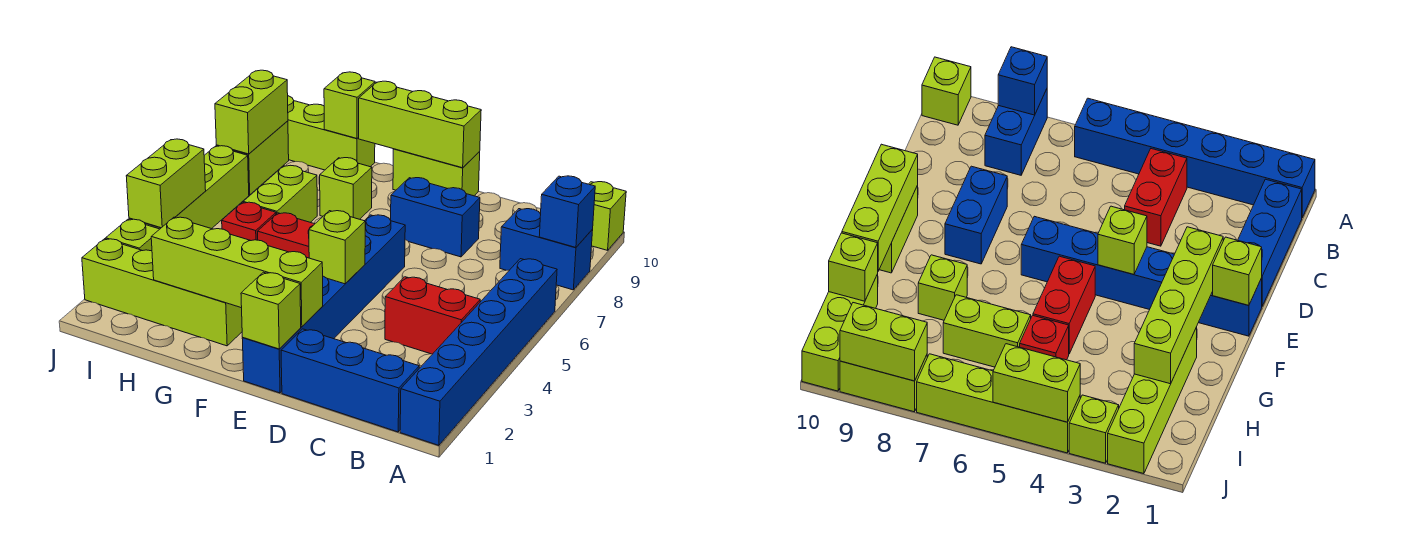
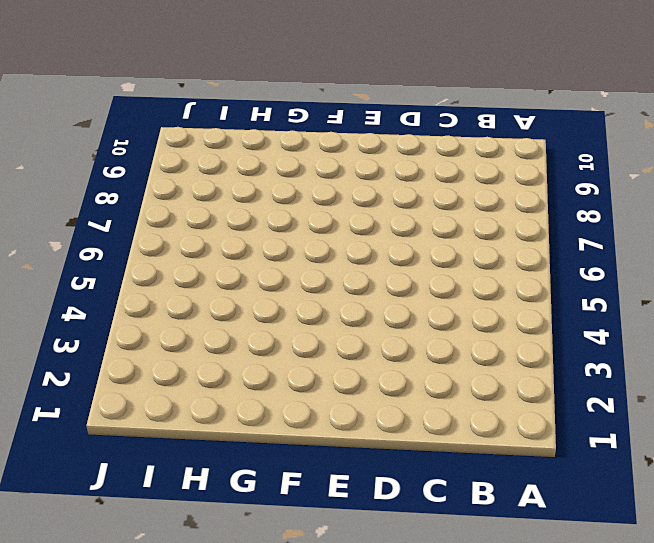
none -> blue 1x6 brick [400,259,557,445]
none -> blue 1x2 brick [500,209,593,290]
none -> lime 1x1 brick [589,182,626,250]

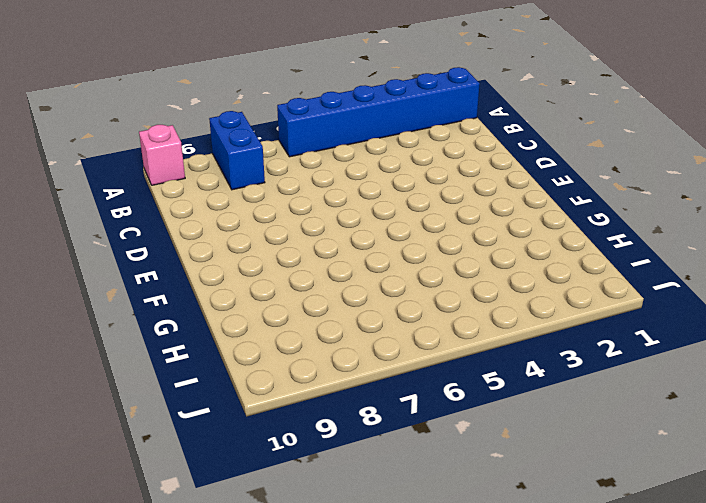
pink 1x1 brick [139,125,185,185] -> lime 1x1 brick [589,182,626,250]
none -> blue 1x3 brick [281,329,419,432]
none -> red 1x2 brick [385,277,480,354]
none -> blue 1x2 brick [391,178,480,257]

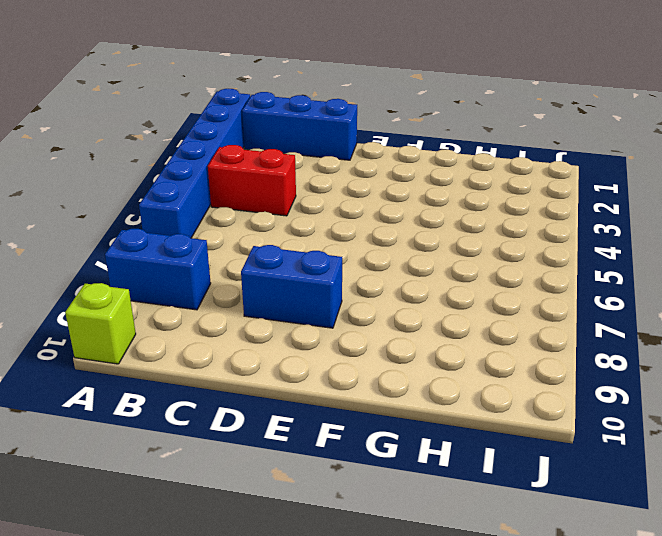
none -> blue 1x6 brick [242,215,405,393]
none -> lime 1x2 brick [393,149,480,196]
none -> red 1x2 brick [258,213,314,258]

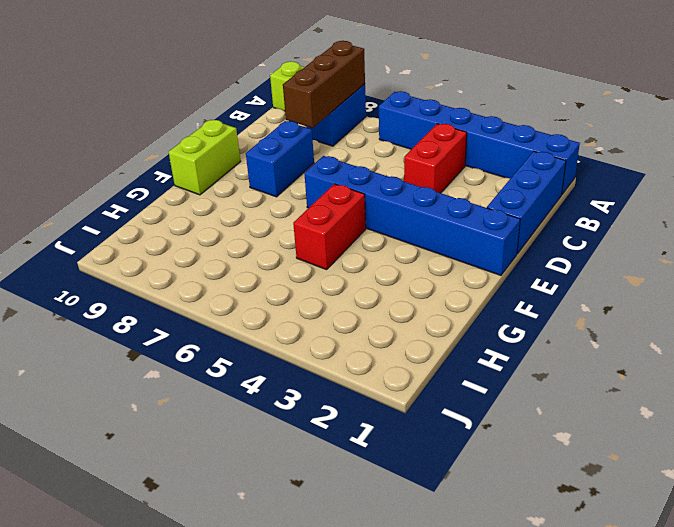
brown 1x3 brick [283,41,365,128] -> blue 1x1 brick [539,176,595,247]
none -> lime 1x4 brick [82,239,242,346]
none -> lime 1x1 brick [320,158,372,219]
none -> red 1x1 brick [222,202,276,241]

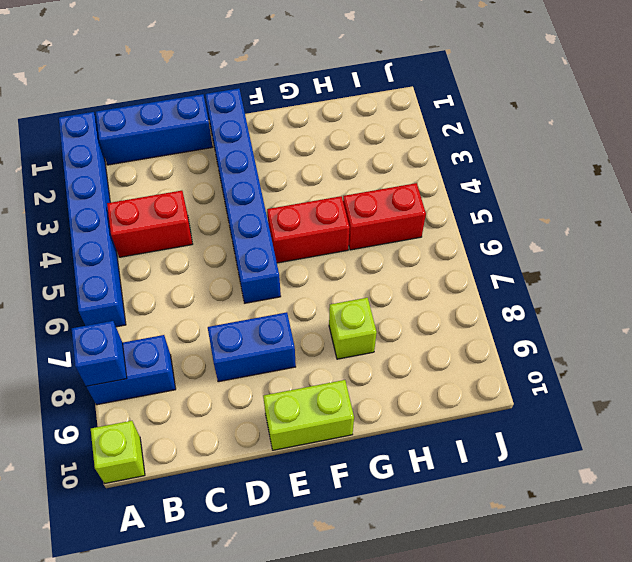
red 1x2 brick [343,183,426,250] -> red 1x1 brick [222,202,276,241]
none -> lime 1x4 brick [82,239,242,346]
none -> lime 1x2 brick [243,165,317,222]
none -> lime 1x3 brick [288,96,375,170]

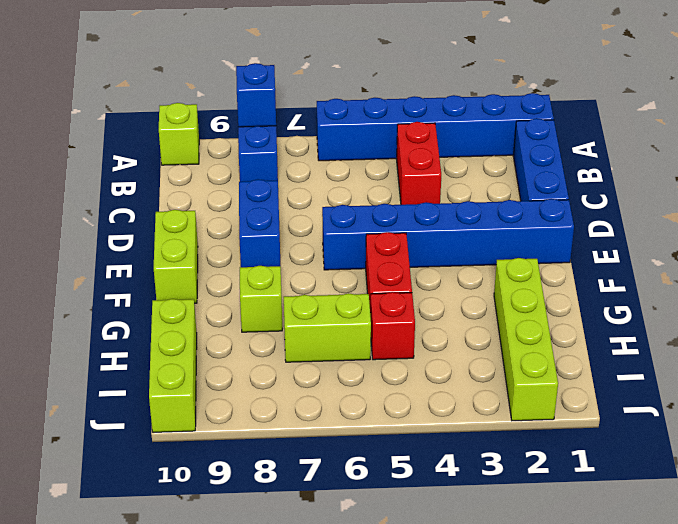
none -> lime 1x1 brick [106,219,159,251]
none -> lime 1x4 brick [129,146,249,229]
none -> lime 1x2 brick [216,121,289,195]

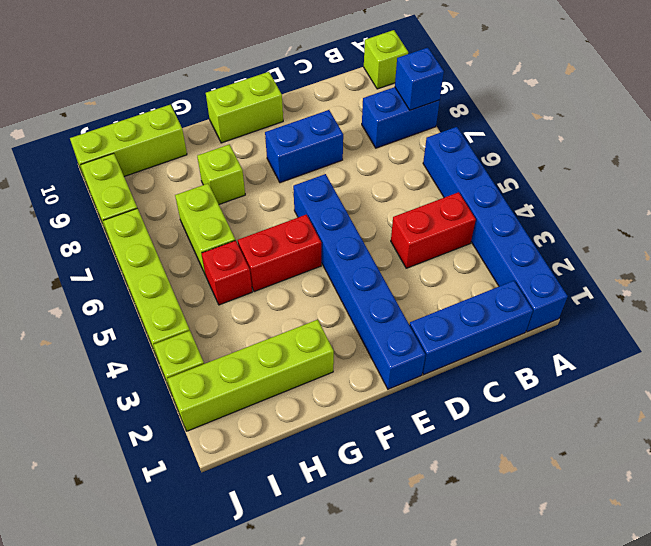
none -> lime 1x1 brick [241,272,301,349]
none -> lime 1x4 brick [151,217,323,327]
none -> lime 1x1 brick [309,211,365,284]

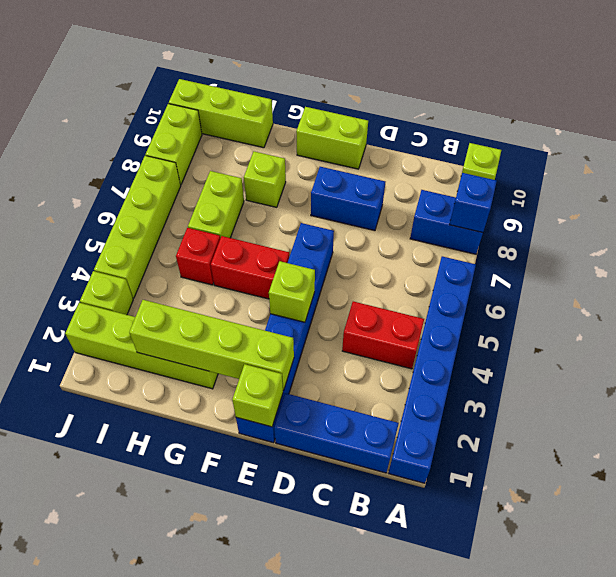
none -> lime 1x3 brick [358,81,481,168]
none -> lime 1x1 brick [324,72,375,138]
none -> lime 1x2 brick [126,139,206,228]

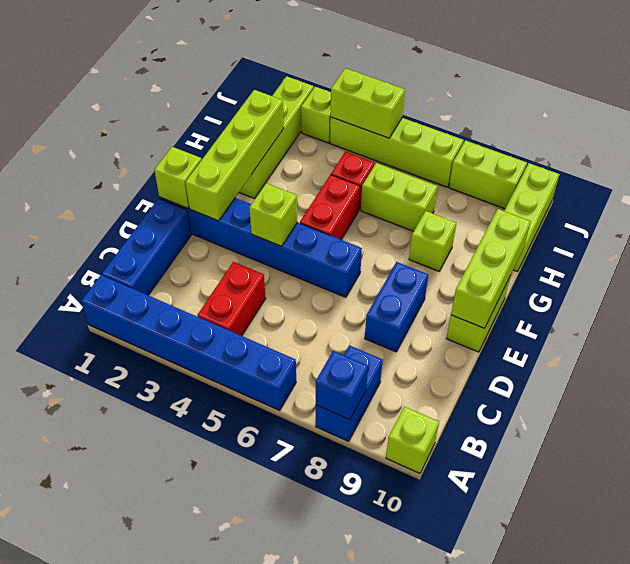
none -> lime 1x1 brick [324,72,375,138]
none -> lime 1x2 brick [215,70,288,154]

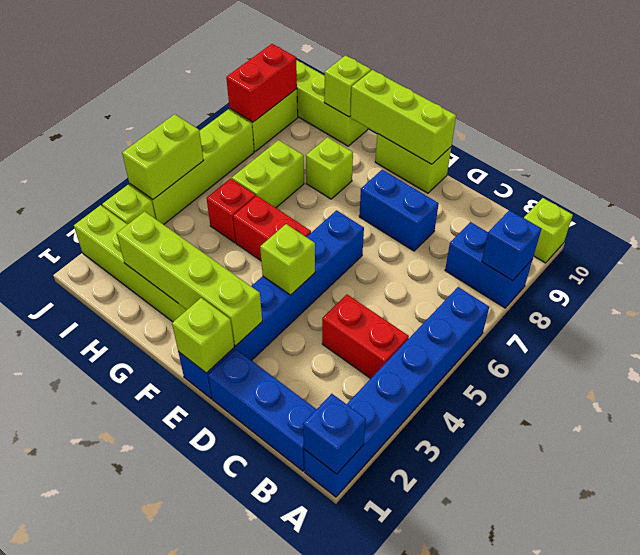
blue 1x1 brick [303,394,366,474] -> none
red 1x2 brick [226,44,297,122] -> lime 1x2 brick [215,70,288,154]

